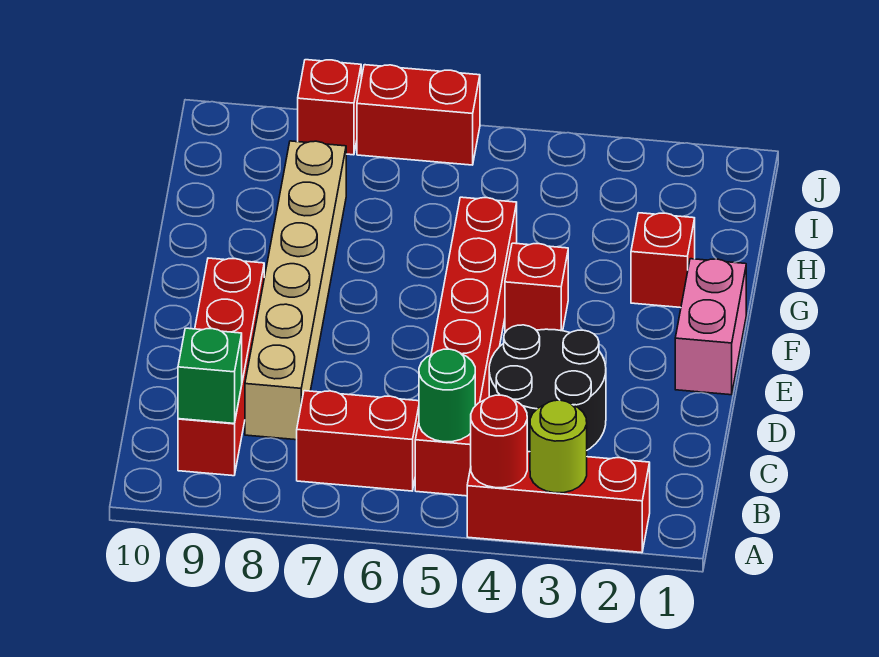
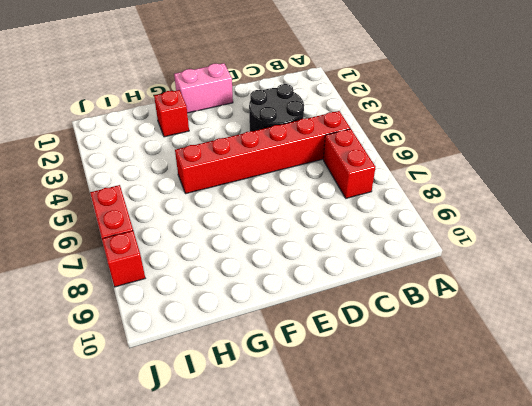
none -> red 1x3 brick [467,452,650,553]
none -> red 1x4 brick [178,258,264,476]
none -> tan 1x6 brick [245,141,346,440]

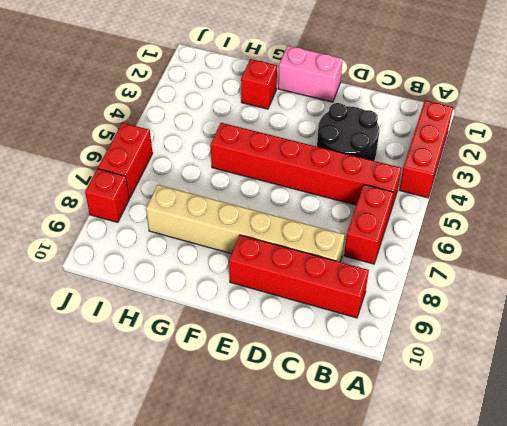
none -> red 1x1 brick [505,243,568,332]
none -> lime 1x1 round brick [530,400,587,493]
none -> red 1x1 round brick [471,395,527,488]

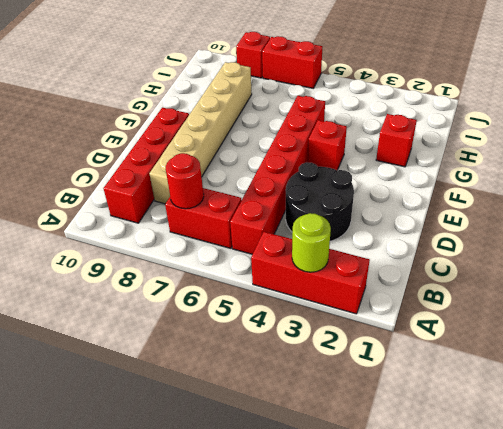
red 1x1 round brick [166,153,204,209] -> red 1x1 round brick moved to [471,395,527,488]
none -> pink 1x2 brick [675,259,746,395]
none -> green 1x1 round brick [419,349,475,442]
none -> green 1x1 brick [178,328,242,424]

